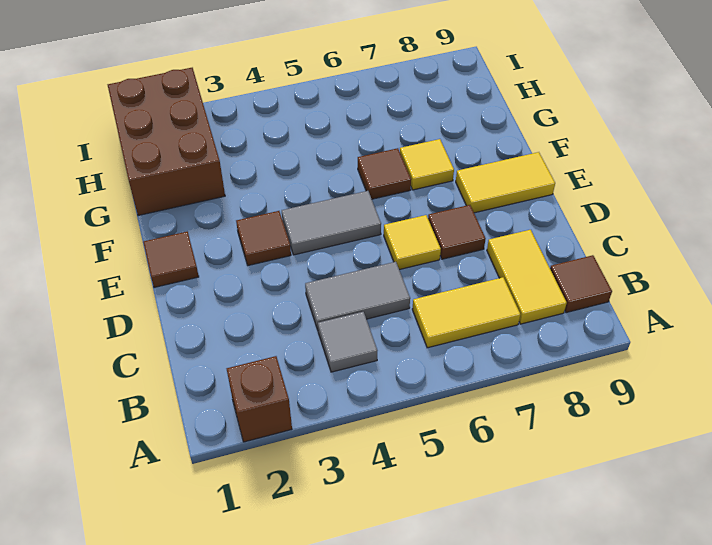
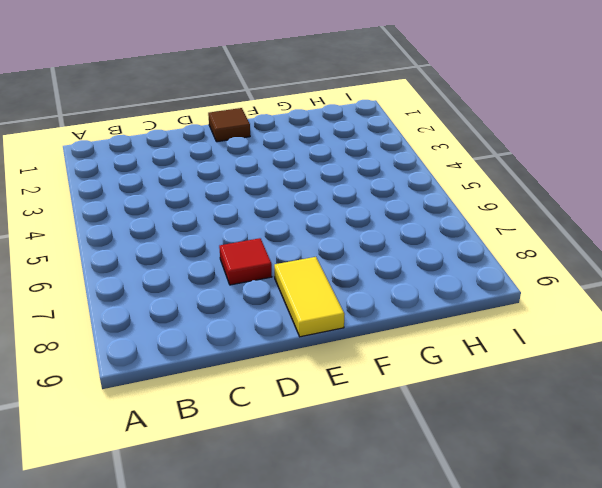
red 1x1 tile [219,238,272,285] -> brown 1x1 tile [428,205,486,259]
none -> brown 1x1 brick [227,356,292,442]
none -> grey 1x1 tile [318,312,378,372]
none -> yellow 1x2 tile [412,277,520,348]

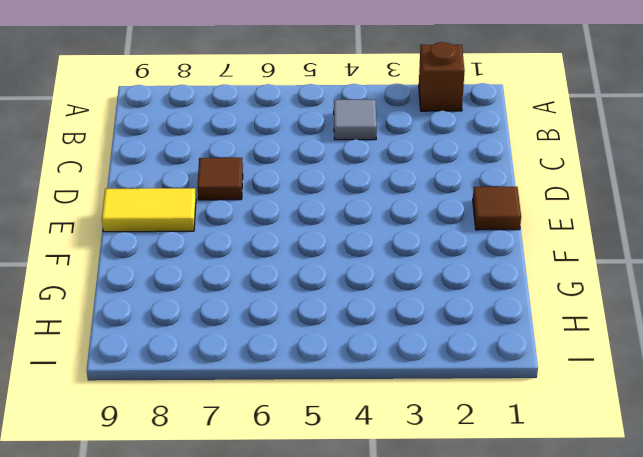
none -> yellow 1x2 tile [412,277,520,348]
none -> yellow 1x2 tile [487,230,567,324]
none -> brown 1x1 tile [550,255,612,313]

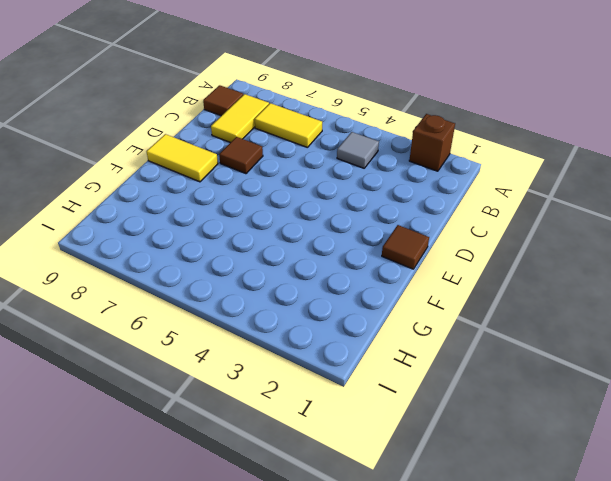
none -> grey 1x2 tile [305,262,410,330]
none -> yellow 1x1 tile [384,215,441,270]
none -> brown 1x1 tile [236,211,291,266]

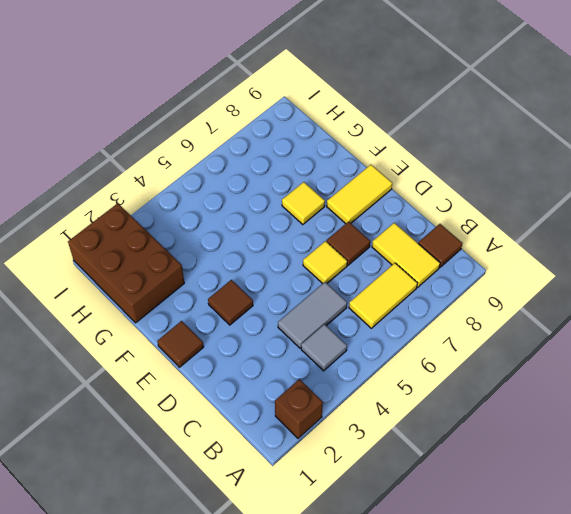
none -> grey 1x2 tile [282,191,381,255]
none -> brown 1x1 tile [358,148,411,199]

